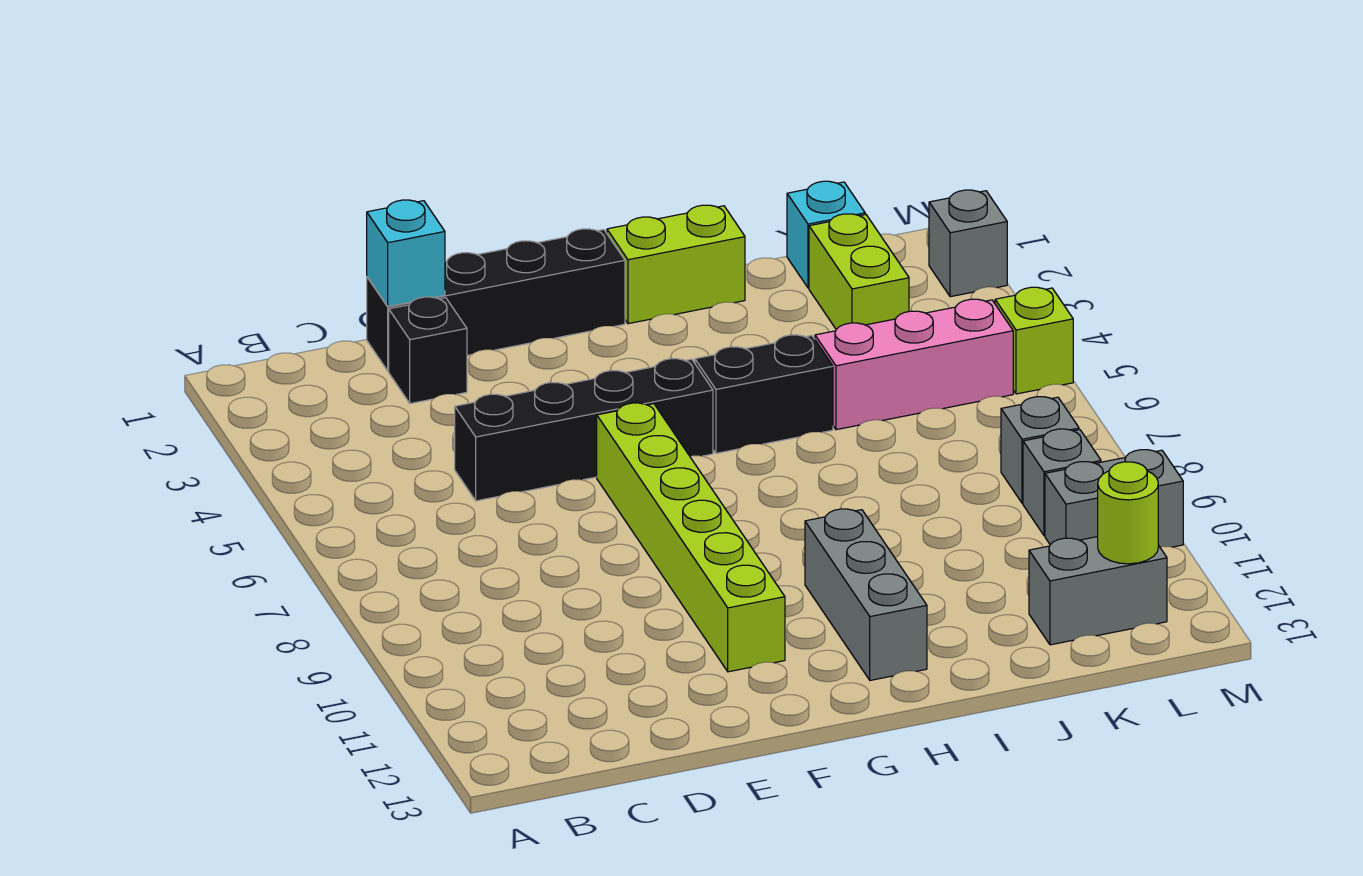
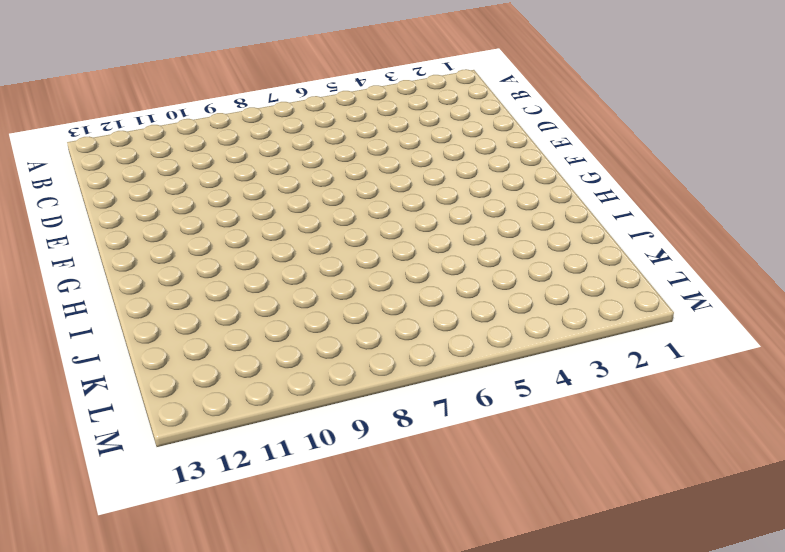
none -> black 1x4 brick [367,229,625,371]
none -> black 1x1 brick [389,297,467,404]
none -> black 1x4 brick [455,359,713,501]

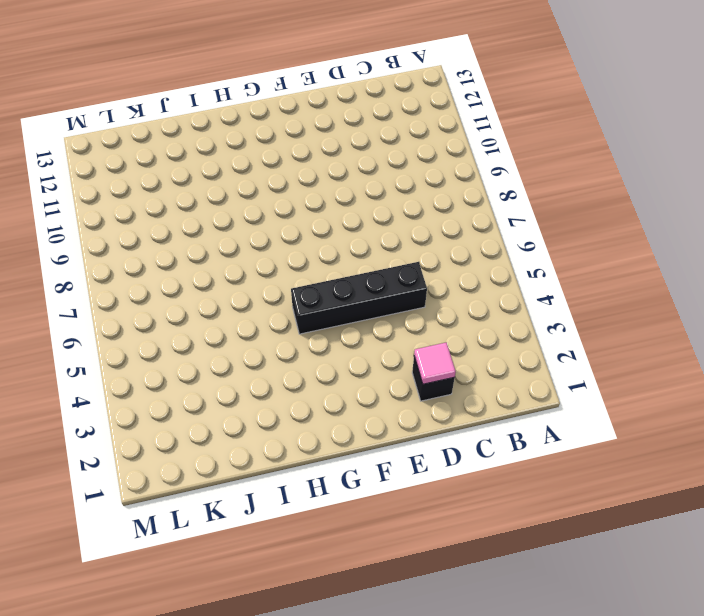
pink 1x1 tile [414,342,456,384] -> none
none -> black 1x4 brick [367,229,625,371]
none -> lime 1x6 brick [597,403,785,672]
none -> lime 1x2 brick [607,205,745,324]

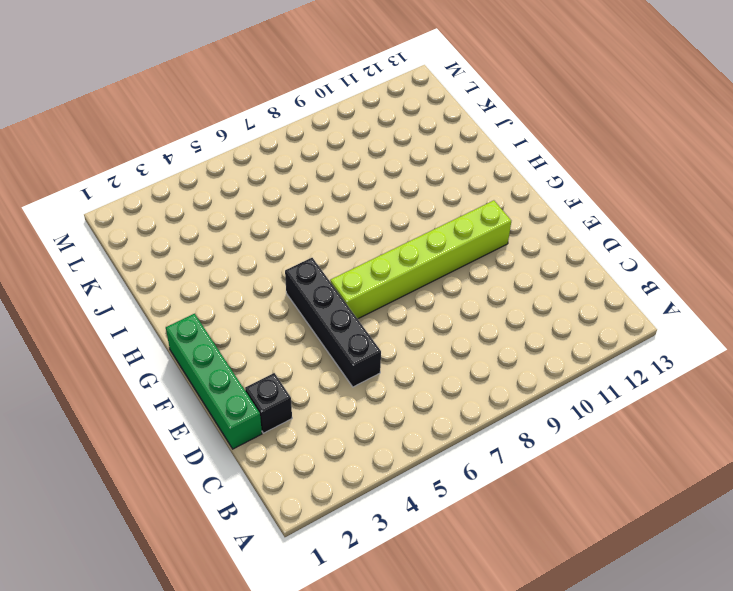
green 1x4 brick [166,314,262,449] -> black 1x4 brick [367,229,625,371]
none -> lime 1x2 brick [607,205,745,324]
none -> black 1x2 brick [695,335,833,453]
none -> grey 1x3 brick [805,509,927,680]

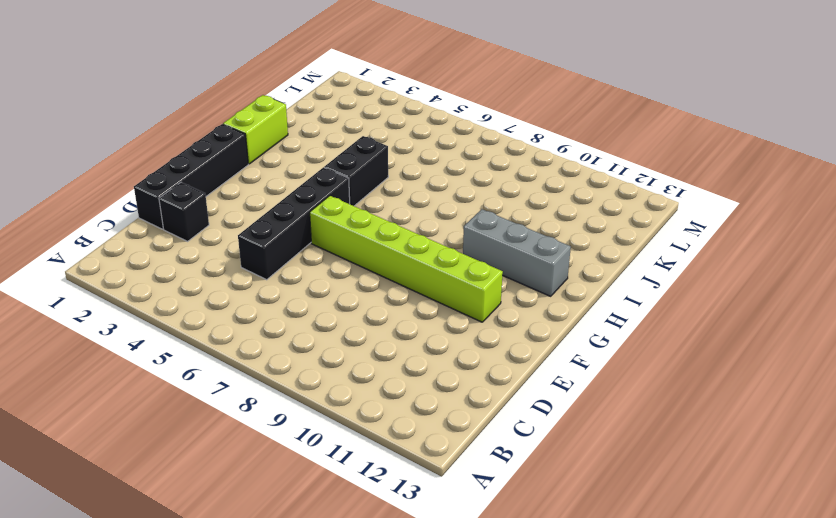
none -> pink 1x3 brick [815,299,1013,430]
none -> cyan 1x1 brick [787,181,865,288]
none -> lime 1x2 brick [809,214,909,329]

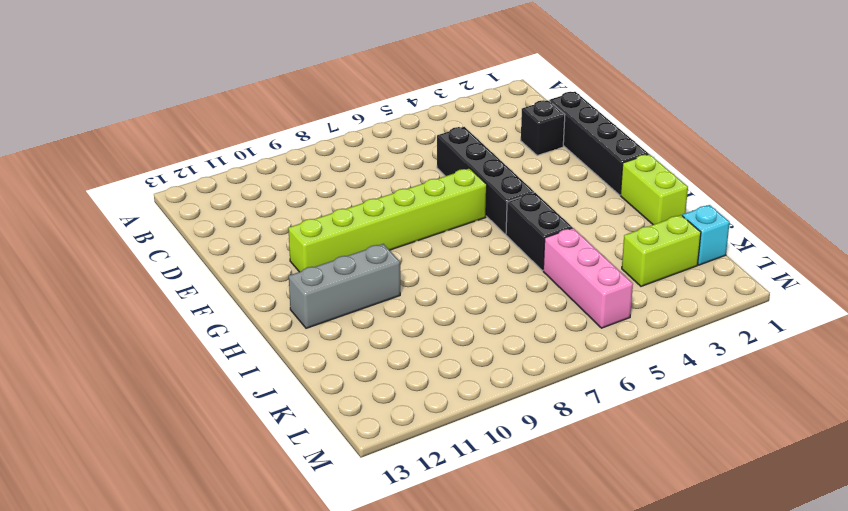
none -> grey 1x2 brick [1029,537,1167,645]
none -> grey 1x1 brick [1001,397,1079,503]
none -> grey 1x1 brick [1023,429,1101,536]

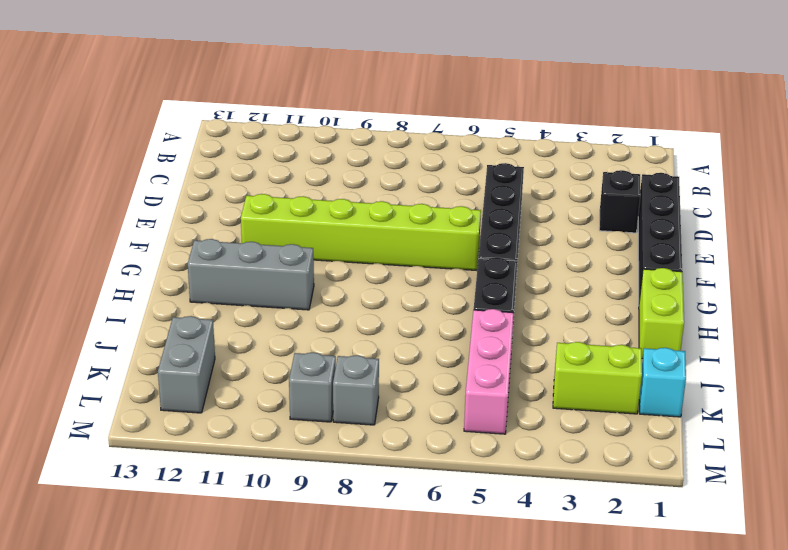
none -> grey 1x2 brick [1045,450,1183,547]
none -> grey 1x1 brick [929,190,1007,297]
none -> lime 1x1 brick [995,287,1073,394]

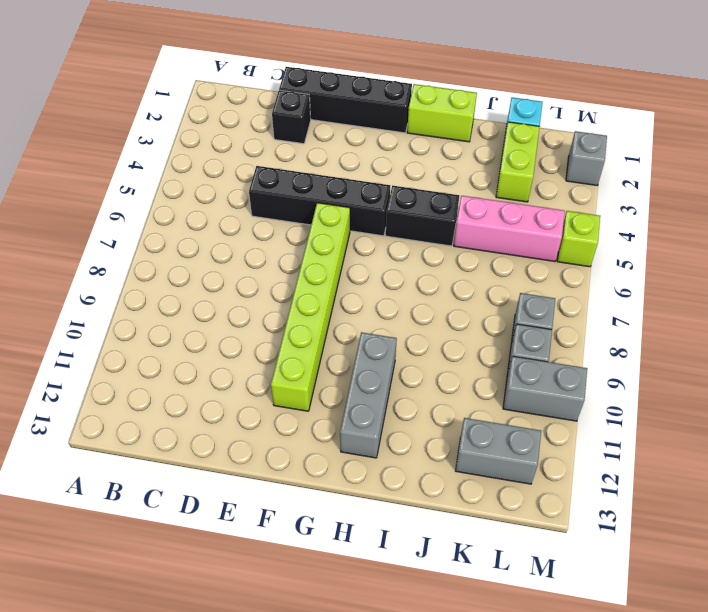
none -> cyan 1x1 brick [367,200,445,307]
none -> lime 1x1 round brick [1098,462,1158,564]

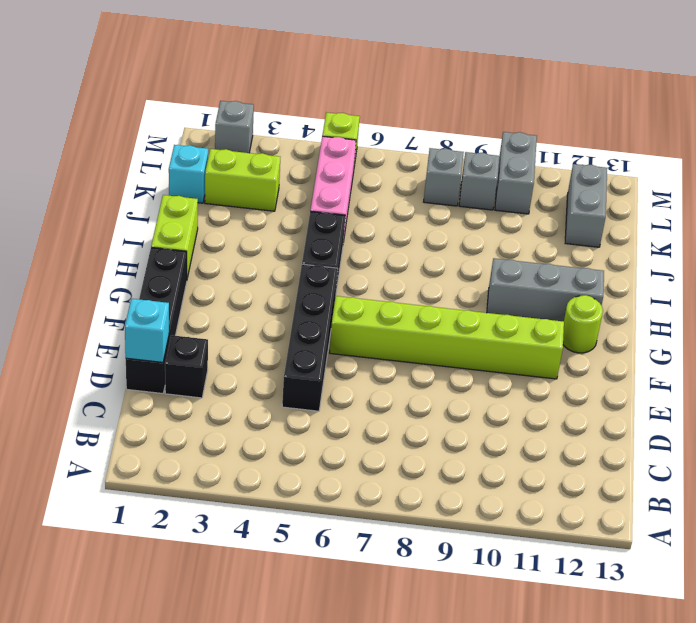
lime 1x1 round brick [563,295,603,353] -> lime 1x1 round brick moved to [1098,462,1158,564]

